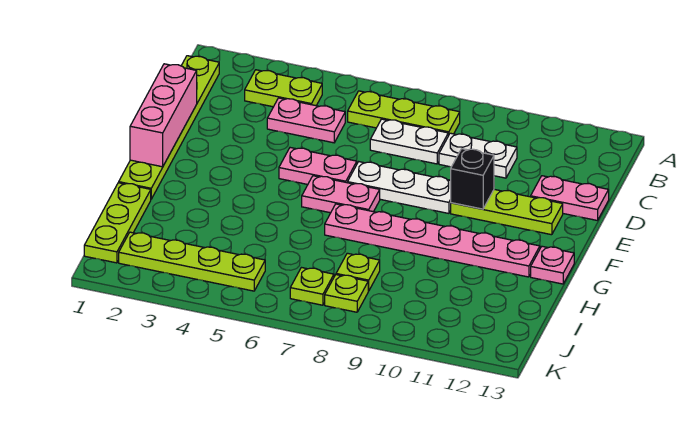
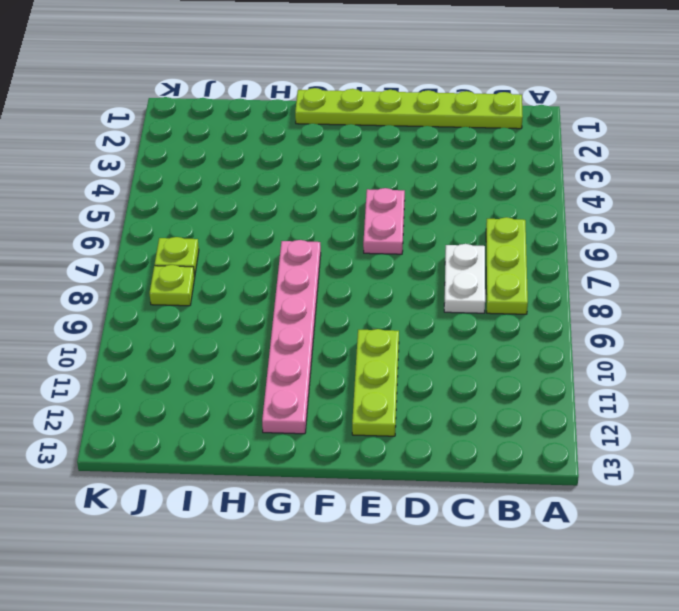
none -> lime 1x2 plate [245,70,322,107]
none -> pink 1x2 plate [267,98,345,143]
none -> white 1x2 plate [439,133,517,178]

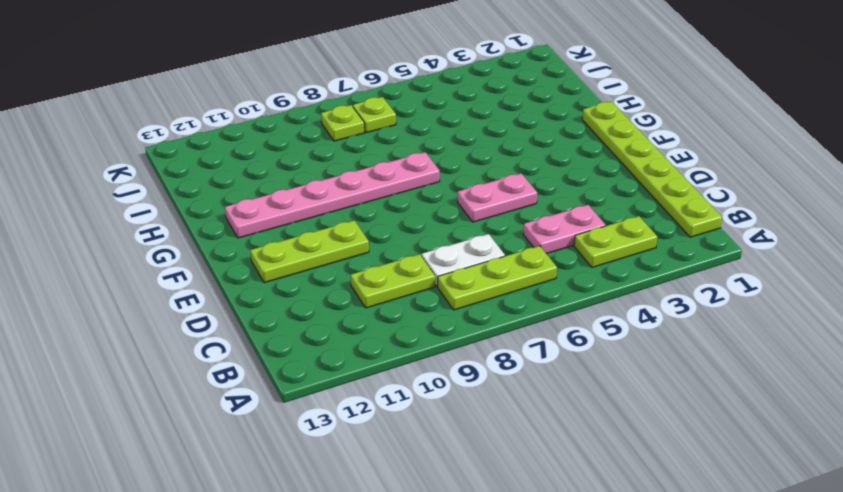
lime 1x2 plate [351,254,435,308] -> white 1x2 plate [439,133,517,178]
none -> pink 1x2 plate [531,176,609,221]
none -> white 1x3 plate [348,162,451,213]
none -> pink 1x2 plate [302,176,380,213]

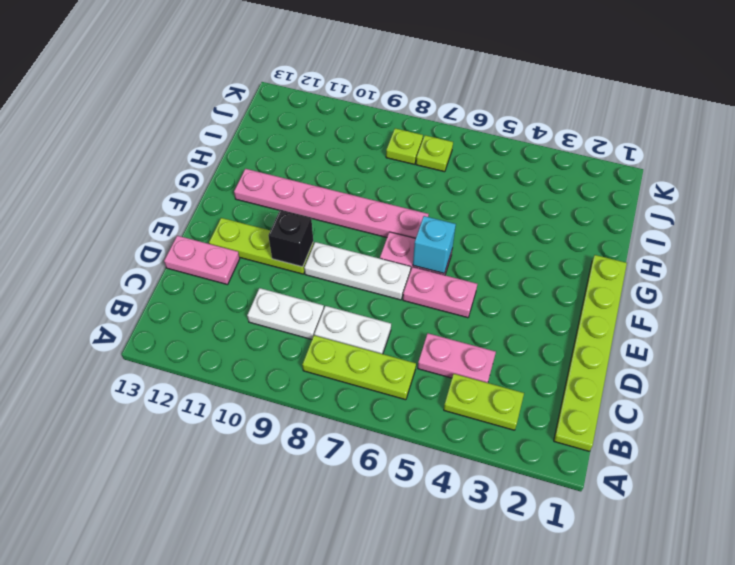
cyan 1x1 brick [413,216,456,273] -> none
none -> pink 1x1 plate [531,246,574,284]
none -> lime 1x3 plate [84,183,151,263]
none -> lime 1x1 plate [336,253,380,291]

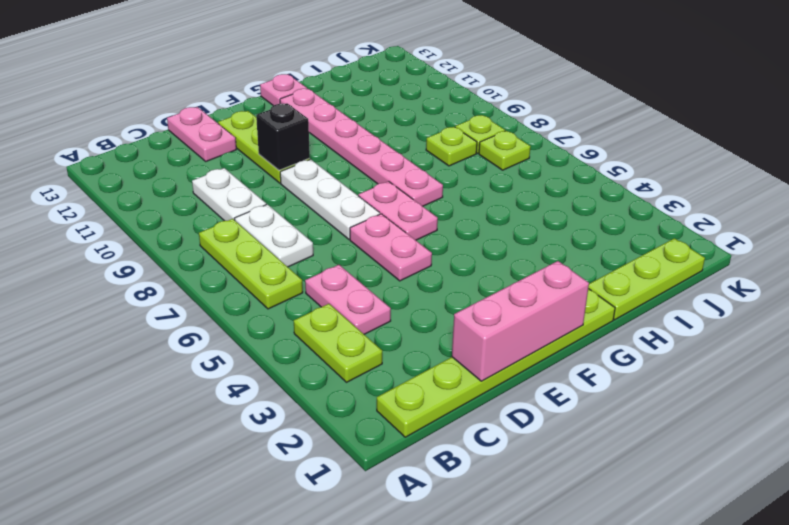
none -> lime 1x4 plate [119,232,265,291]

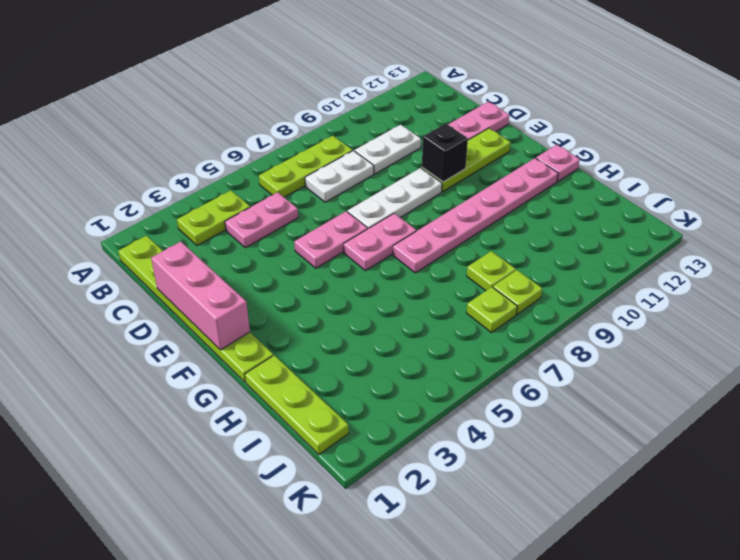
none -> lime 1x4 plate [119,232,265,291]

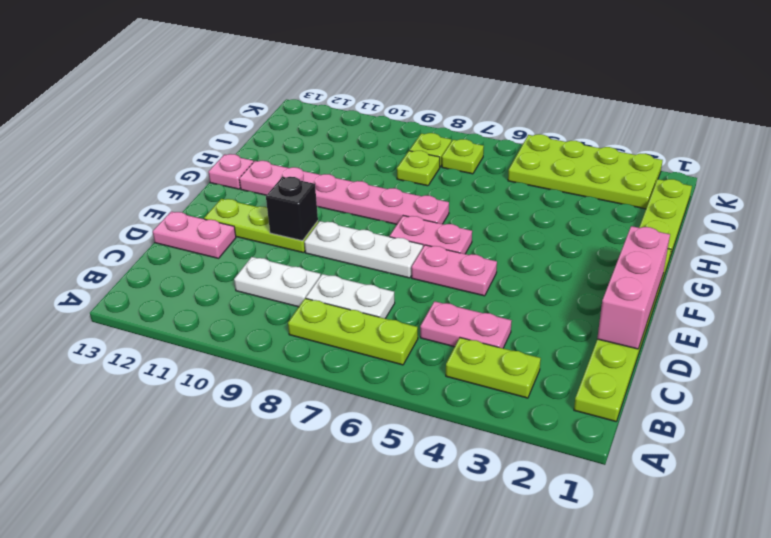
lime 2x4 plate [508,134,663,209] -> lime 1x4 plate [119,232,265,291]

